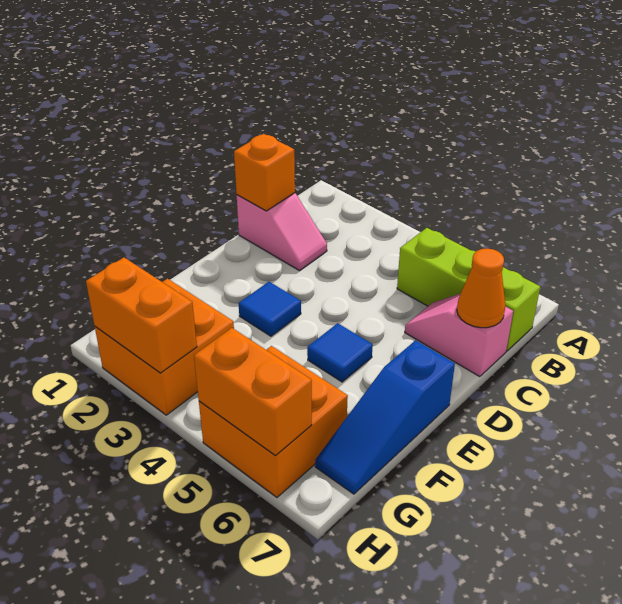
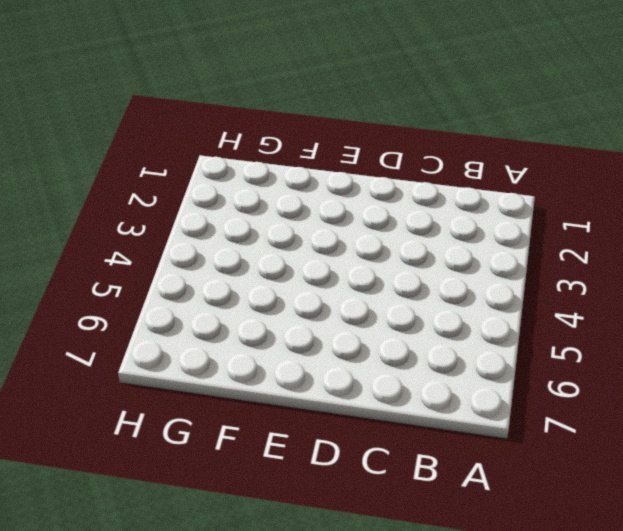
none -> lime 1x3 brick [397,228,540,351]
none -> pink 1x2 slope [237,193,327,271]
none -> pink 1x2 slope [405,294,513,377]

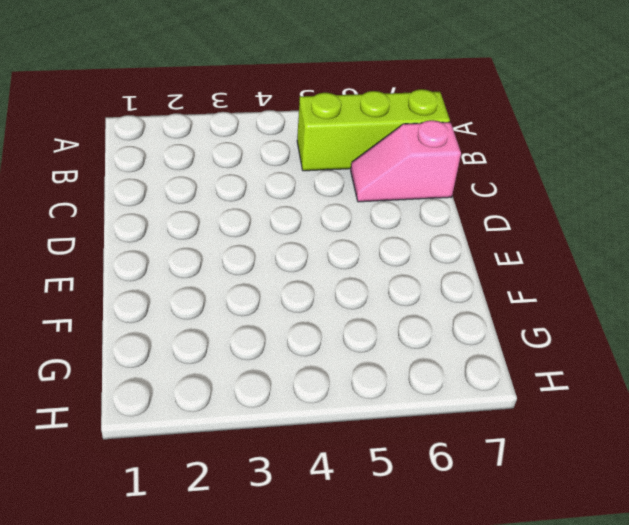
none -> pink 1x2 slope [237,193,327,271]
none -> blue 1x1 tile [239,282,301,336]
none -> blue 1x1 tile [307,323,373,382]

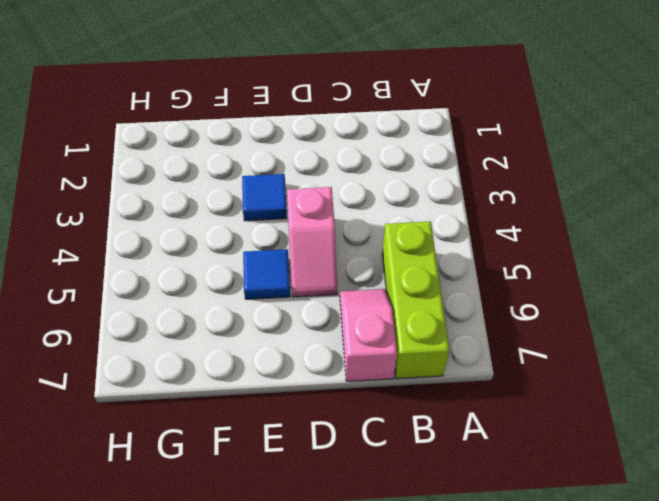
pink 1x2 slope [287,187,337,297] -> pink 1x2 slope moved to [237,193,327,271]
none -> blue 1x3 slope [315,340,455,494]
none -> orange 2x2 brick [95,279,234,415]
none -> orange 2x2 brick [199,346,348,497]

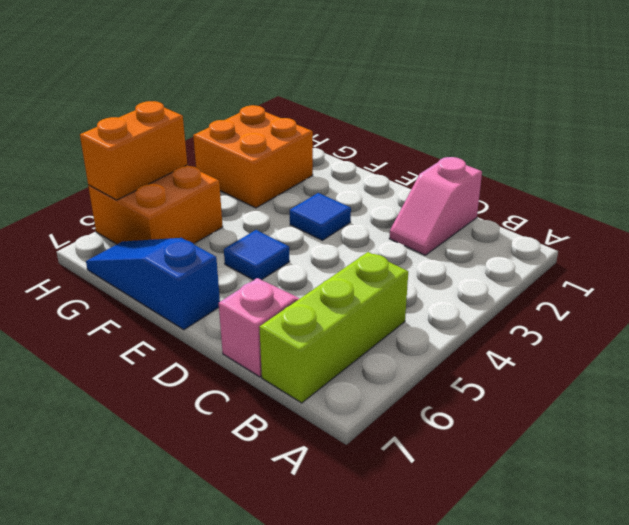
none -> orange 1x1 brick [234,134,295,211]
none -> orange 1x1 cone [457,248,505,328]
none -> orange 1x2 brick [86,257,197,373]

